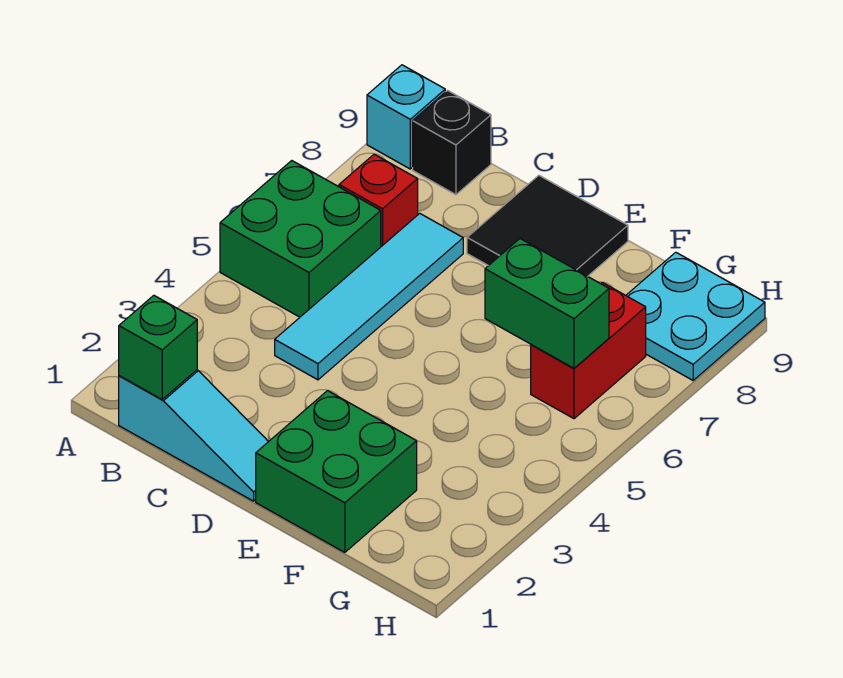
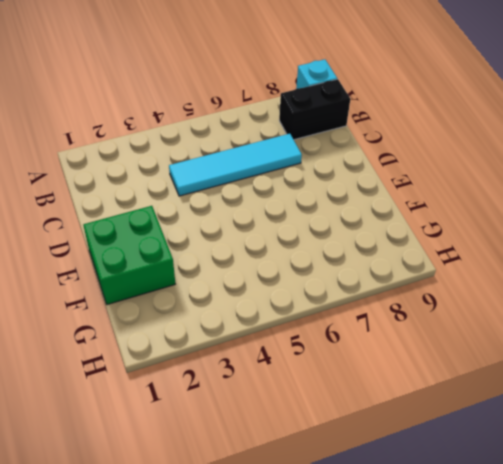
black 1x2 brick [279,79,350,140] -> black 1x1 brick [413,91,491,195]
none -> green 2x2 brick [220,161,381,317]
none -> cyan 1x3 slope [119,370,268,501]
none -> red 1x1 brick [339,154,418,247]

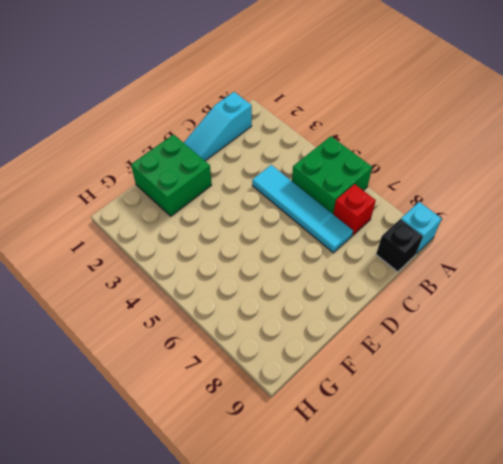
none -> black 2x2 tile [467,175,628,276]
none -> red 1x2 brick [531,283,646,419]
none -> cyan 2x2 plate [626,252,765,380]

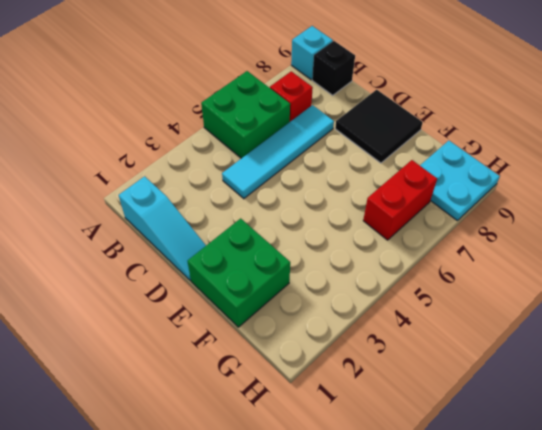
none -> green 1x1 brick [119,295,197,399]
none -> green 1x2 brick [485,239,609,368]

